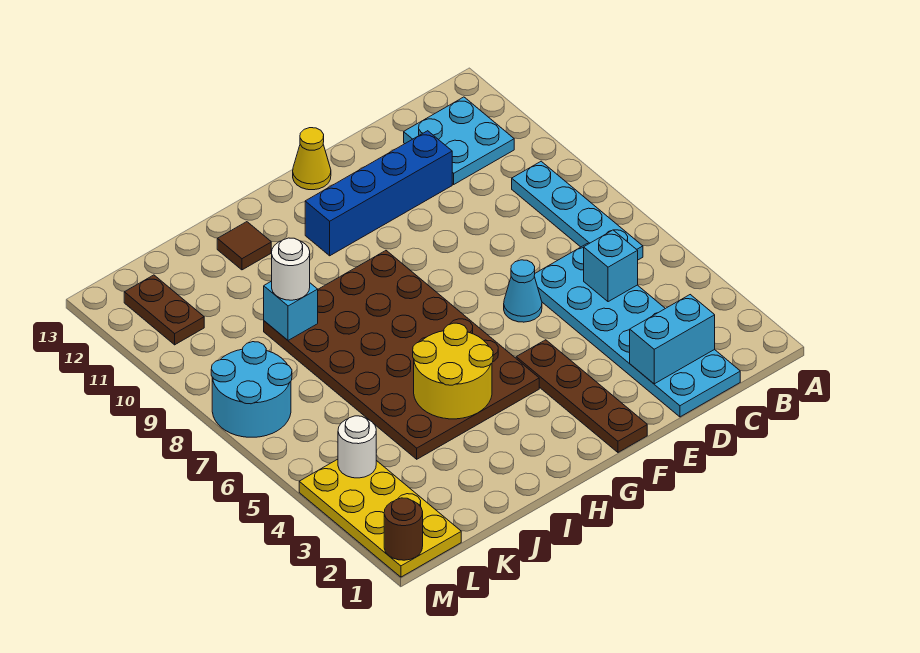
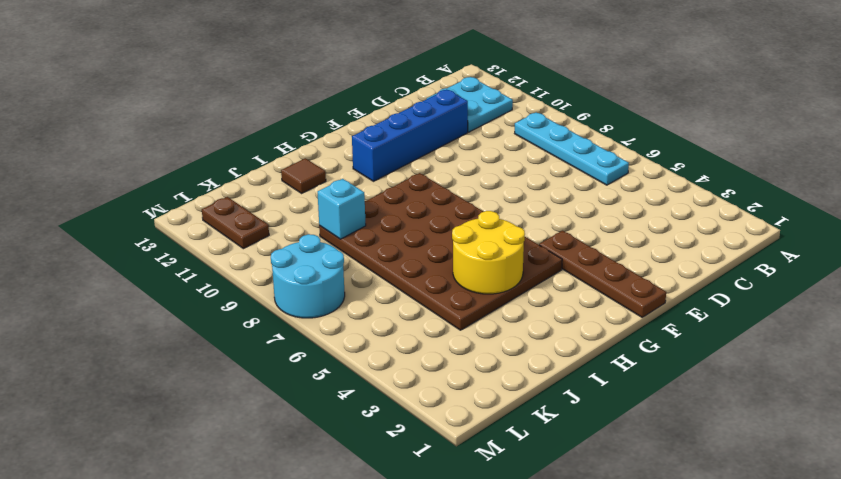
none -> cyan 2x6 plate [534,244,740,417]
none -> cyan 1x1 cone [504,260,542,322]
none -> yellow 1x1 cone [293,128,331,190]

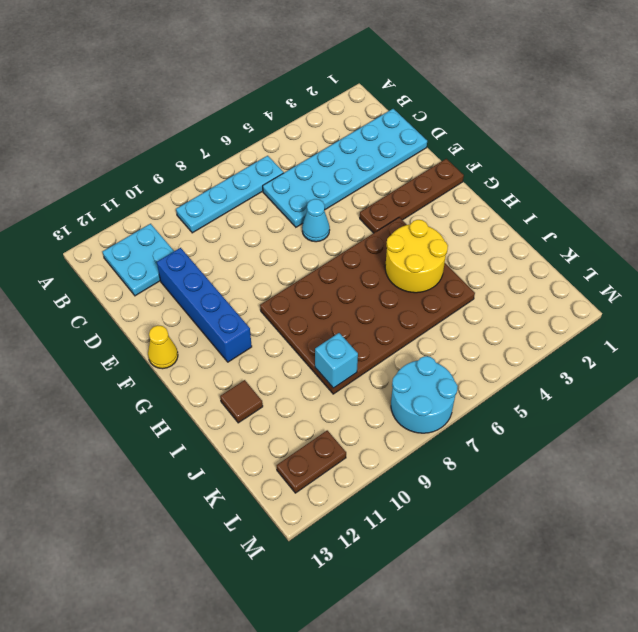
none -> yellow 2x4 plate [299,459,461,577]
none -> cyan 1x2 brick [630,295,715,384]
none -> cyan 1x1 brick [584,230,638,302]

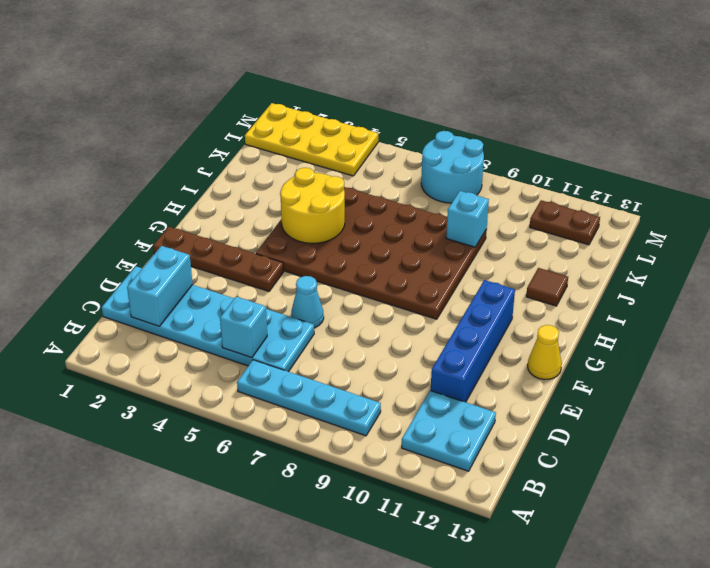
none -> white 1x1 round brick [338,416,376,478]
none -> brown 1x1 round brick [384,498,423,560]
none -> white 1x1 round brick [272,238,310,300]

